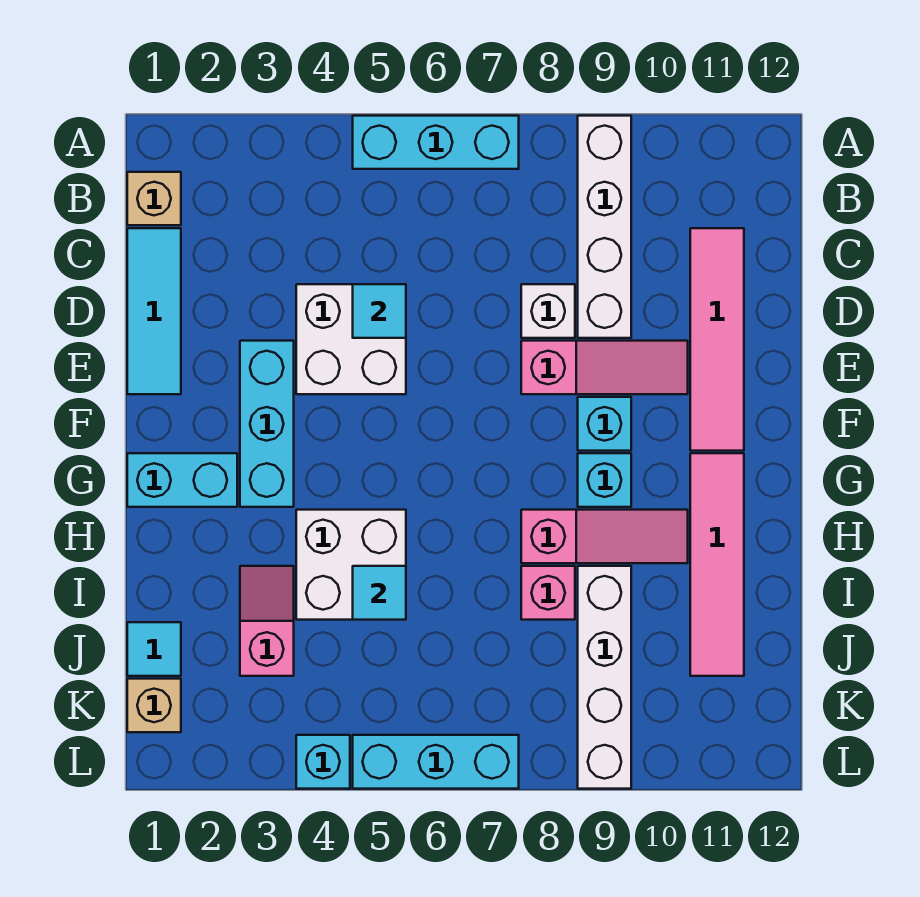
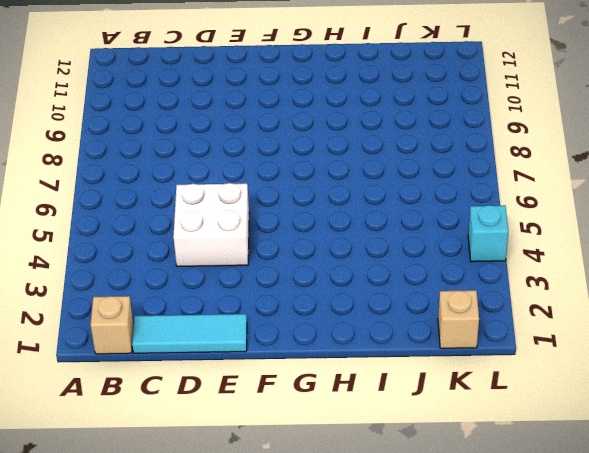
none -> cyan 1x3 brick [353,116,519,169]
none -> white 1x4 brick [578,116,631,338]
none -> pink 1x4 tile [690,228,744,451]

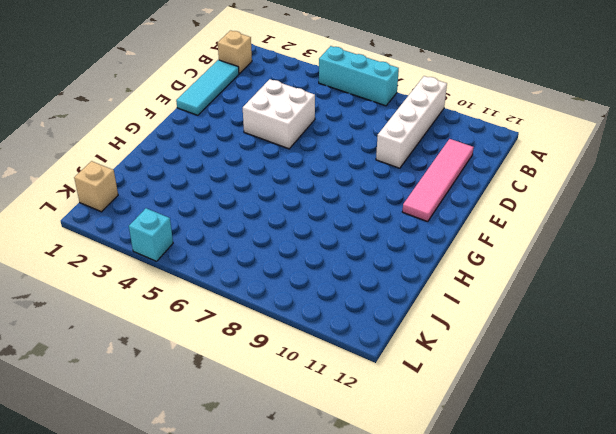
none -> white 1x1 brick [521,284,575,338]
none -> cyan 1x3 brick [240,341,294,507]
none -> pink 1x3 slope [521,341,688,394]

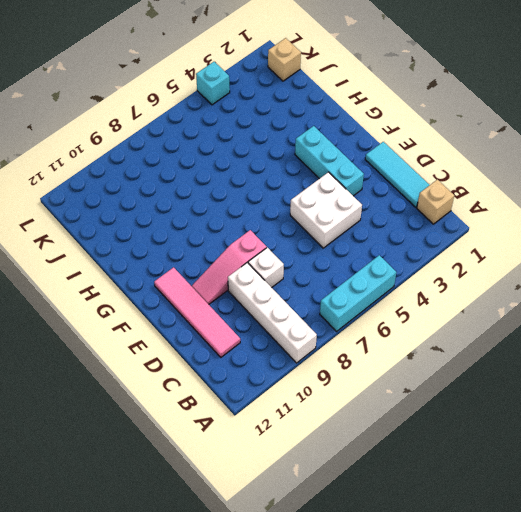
none -> cyan 1x1 brick [578,397,631,451]
none -> cyan 1x2 brick [127,453,237,507]
none -> cyan 1x1 brick [578,453,631,507]

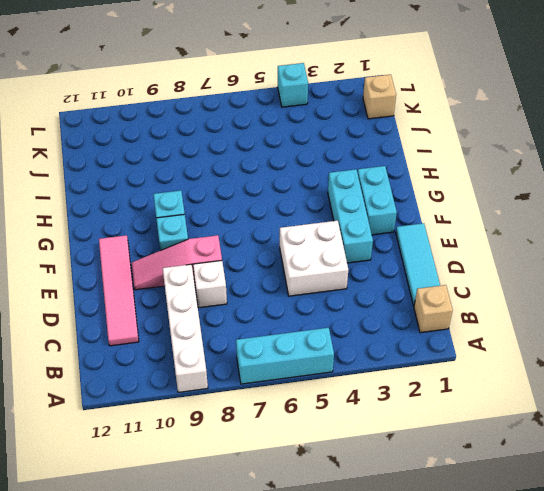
cyan 1x2 brick [358,166,397,235] -> cyan 1x2 brick turned to [127,453,237,507]
none -> pink 1x4 tile [690,453,744,676]
none -> white 2x2 brick [296,510,406,620]
none -> pink 1x3 slope [521,510,688,563]

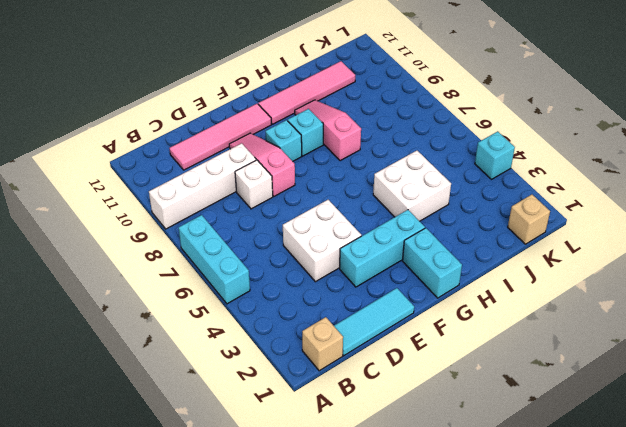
none -> pink 1x2 slope [240,566,294,676]
none -> pink 1x1 brick [521,566,575,620]
none -> white 1x4 brick [578,566,631,789]

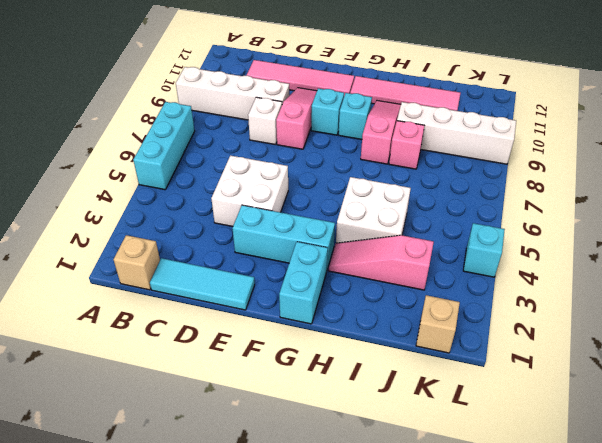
pink 1x3 slope [329,235,434,290] -> pink 1x2 slope [240,566,294,676]
none -> cyan 1x1 tile [127,622,181,676]
none -> cyan 1x3 brick [353,735,519,789]
none -> cyan 1x1 tile [353,284,406,338]

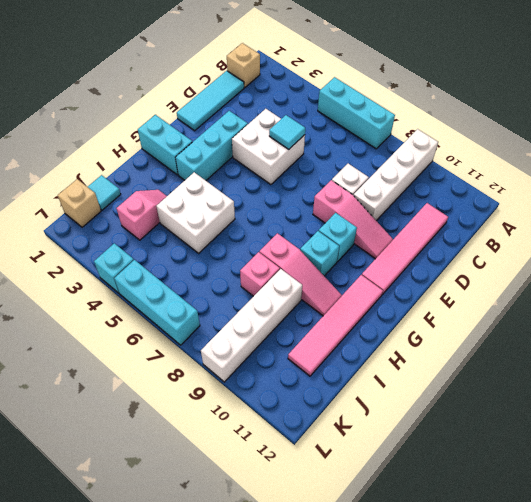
none -> cyan 1x1 tile [353,566,406,620]

